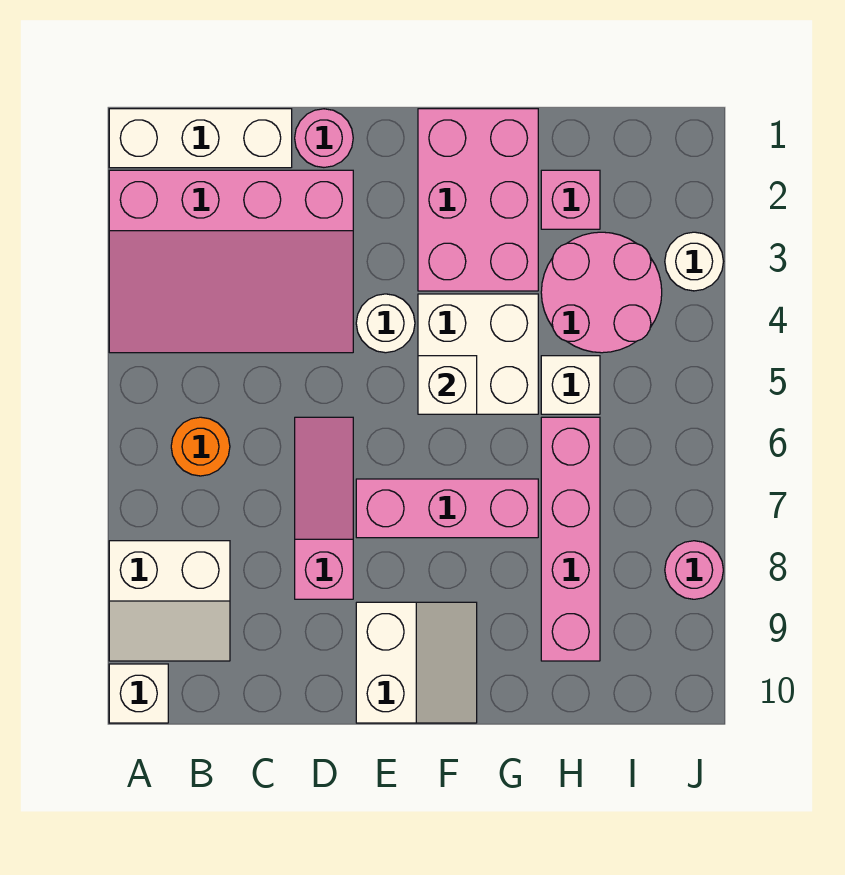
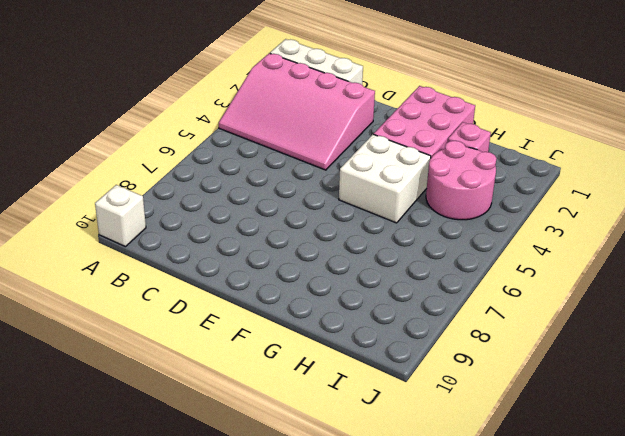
none -> white 2x2 slope [109,541,230,661]
none -> orange 1x1 round brick [171,417,230,476]
none -> pink 1x1 round brick [295,109,353,167]

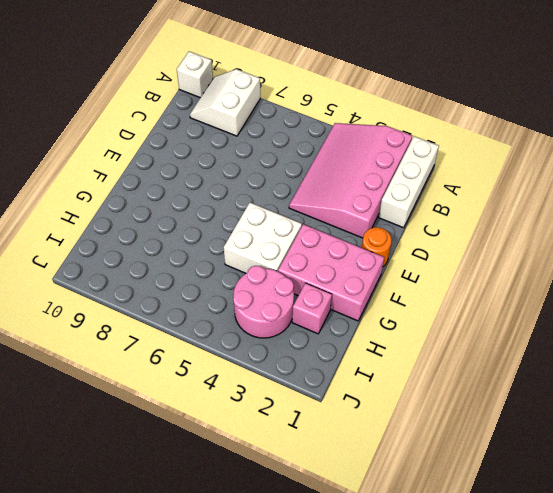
orange 1x1 round brick [362,227,392,266] -> orange 1x1 round brick moved to [171,417,230,476]
none -> pink 1x1 round brick [295,109,353,167]
none -> pink 1x3 slope [295,417,353,599]
none -> white 1x1 round brick [356,294,415,353]

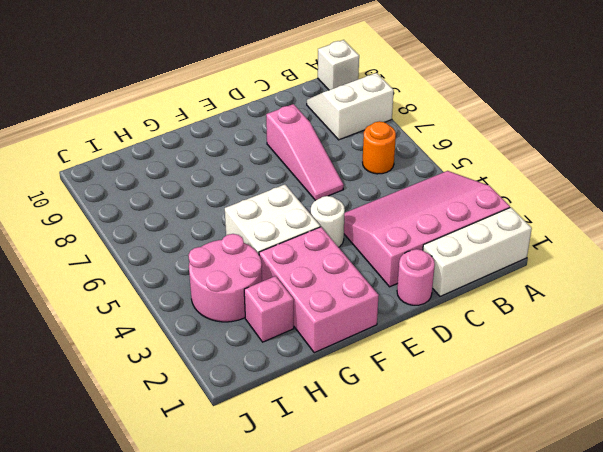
none -> pink 1x3 brick [356,479,538,538]
none -> white 2x2 slope [356,602,477,723]
none -> white 1x1 brick [541,356,600,414]

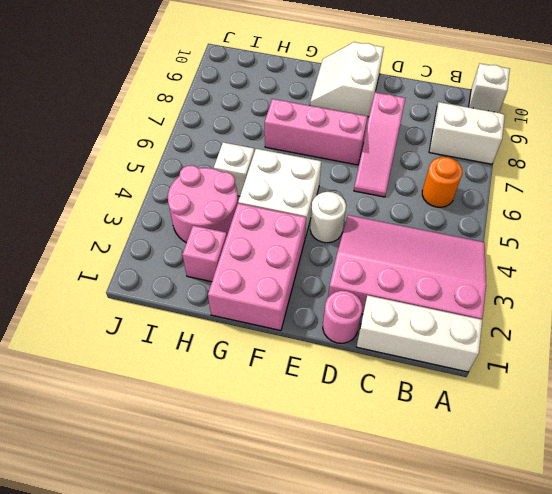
none -> pink 1x4 brick [541,417,600,661]
none -> white 1x1 round brick [665,232,723,291]
none -> pink 1x1 round brick [665,541,723,599]

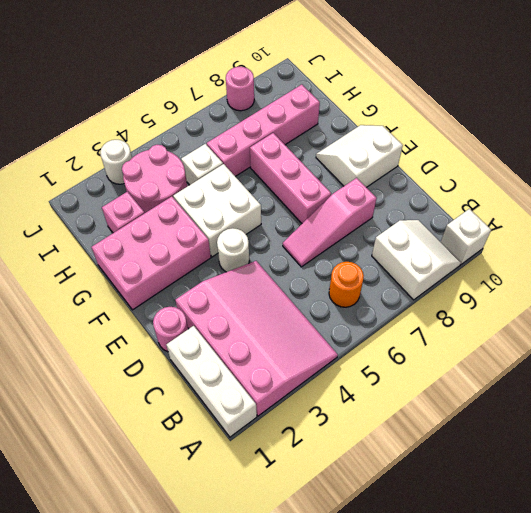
none -> white 1x1 brick [418,356,477,414]

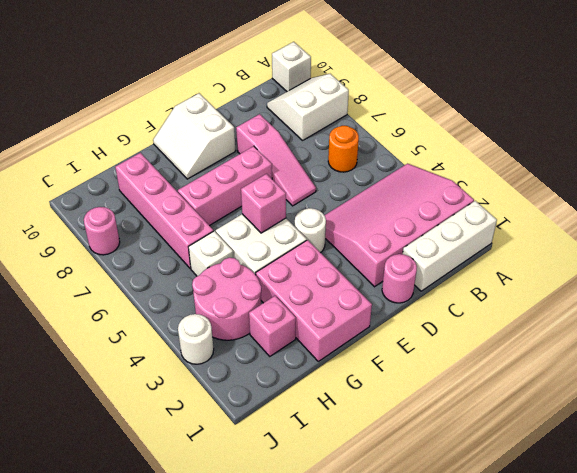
pink 1x1 brick [241,174,286,233] -> white 1x1 brick [418,356,477,414]

